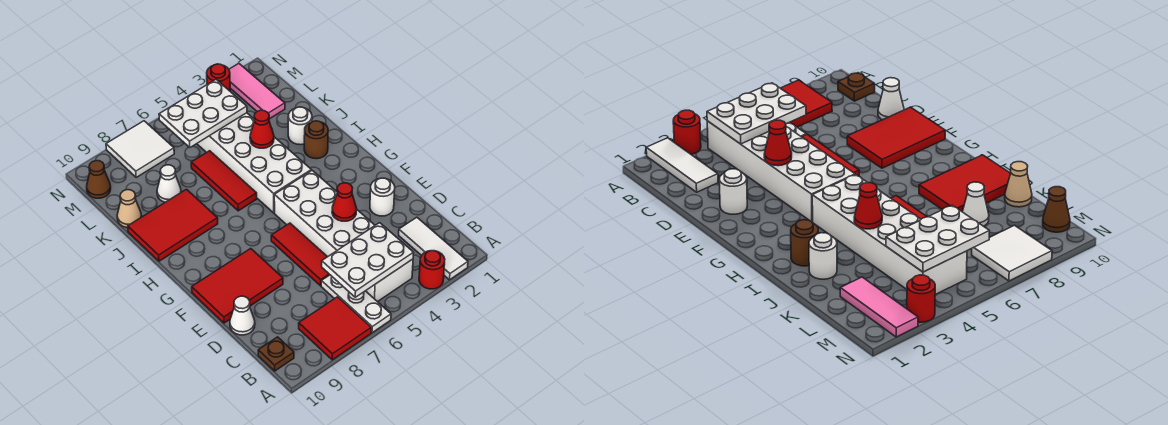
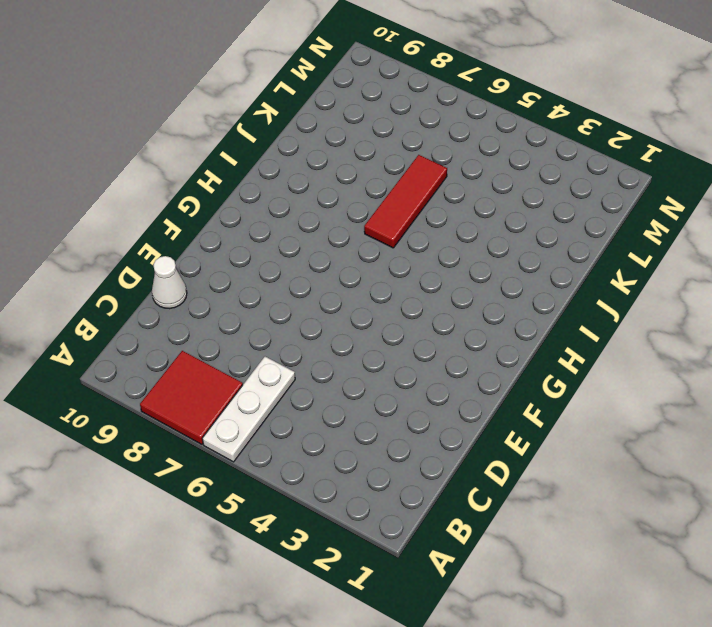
none -> white 1x3 tile [399,217,468,280]
none -> red 1x1 round brick [419,251,445,289]
none -> white 2x6 brick [274,170,413,302]

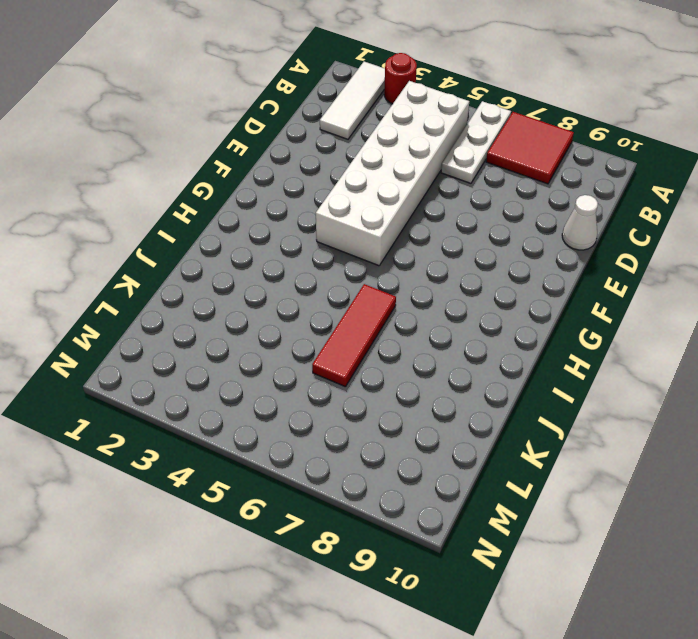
none -> brown 1x1 plate [258,337,294,371]
none -> red 1x3 tile [271,223,330,286]
none -> white 1x1 round brick [370,178,395,216]

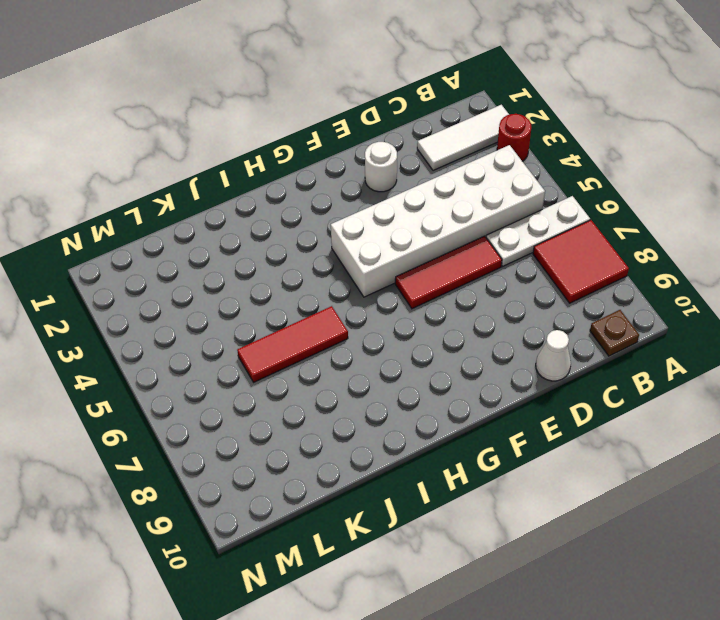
none -> red 2x3 tile [192,248,283,323]
none -> white 2x6 brick [197,113,311,213]
none -> brown 1x1 round brick [304,121,328,159]

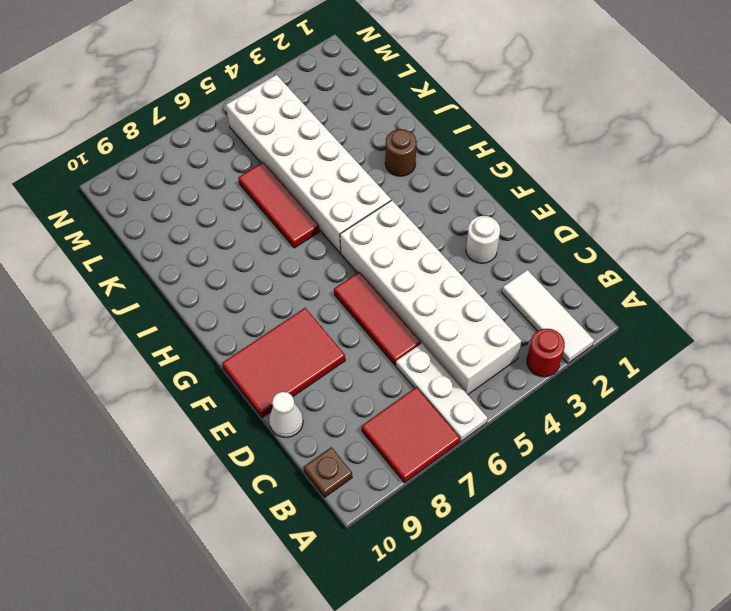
none -> red 2x3 tile [128,189,218,261]
none -> white 1x1 round brick [288,107,312,145]
none -> white 1x1 cone [157,165,181,202]

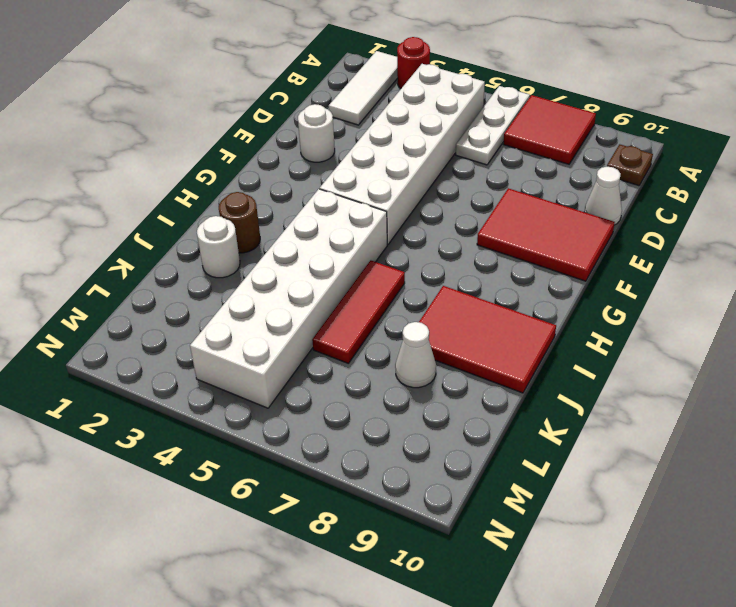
none -> red 1x3 tile [271,223,330,286]
none -> tan 1x1 cone [117,190,142,228]
none -> pink 1x3 tile [229,63,285,119]

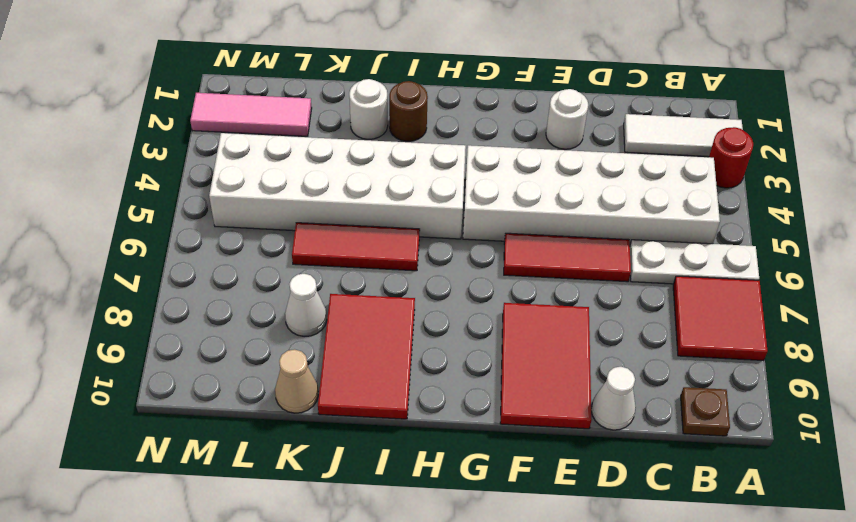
none -> white 2x2 tile [106,121,174,177]
none -> brown 1x1 cone [87,161,111,198]
none -> red 1x1 round brick [207,64,230,91]

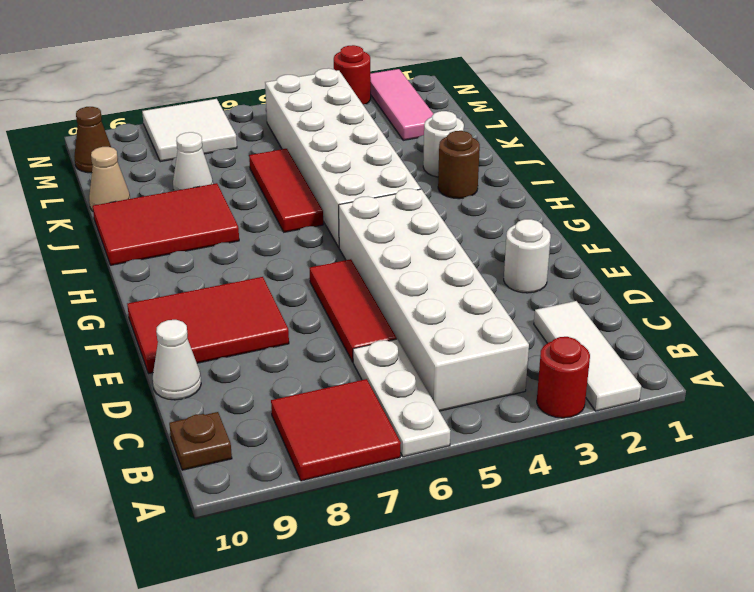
none -> white 2x3 plate [322,223,414,297]
none -> red 1x1 cone [332,183,357,221]
none -> red 1x1 cone [250,110,274,148]

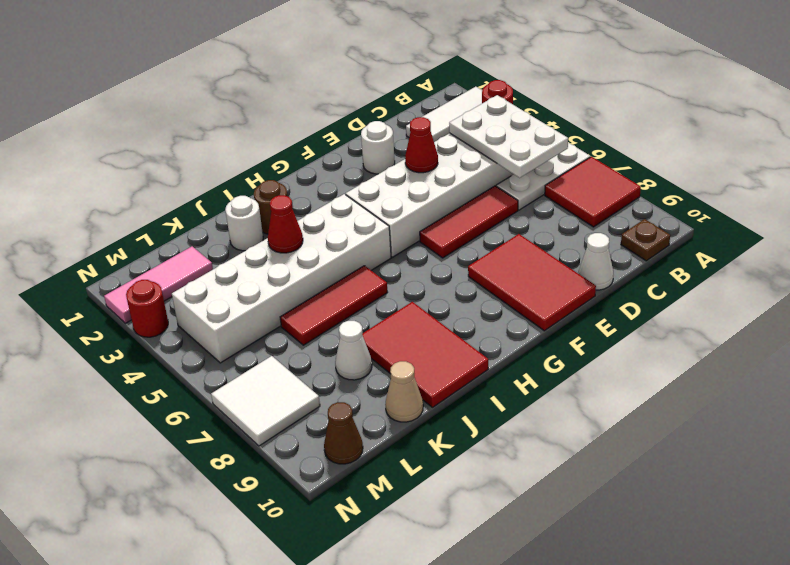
none -> white 2x3 plate [159,80,247,147]

